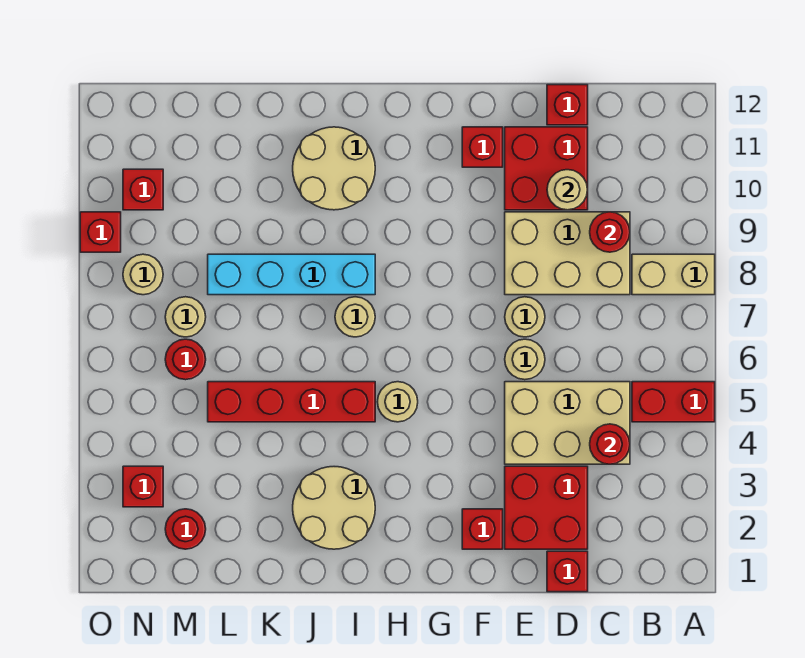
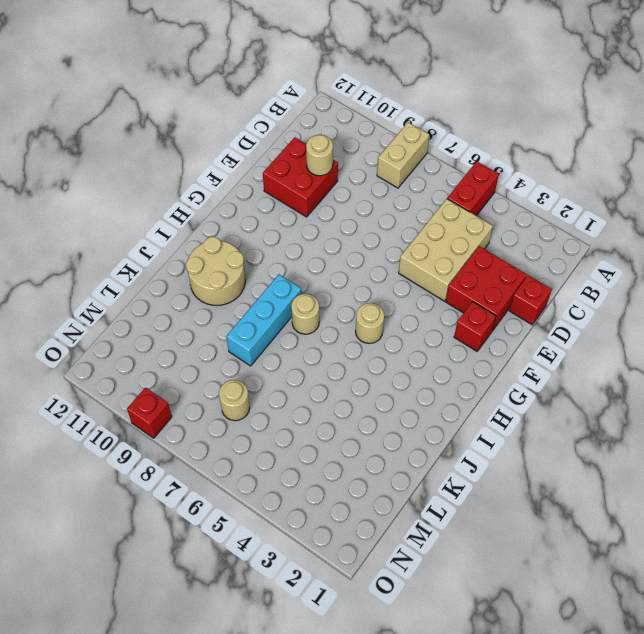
cyan 1x3 brick [226,275,301,366] -> cyan 1x4 brick [208,254,375,295]
none -> tan 2x3 brick [505,212,630,295]
none -> red 1x1 brick [547,85,588,125]
none -> tan 1x1 round brick [505,339,545,380]

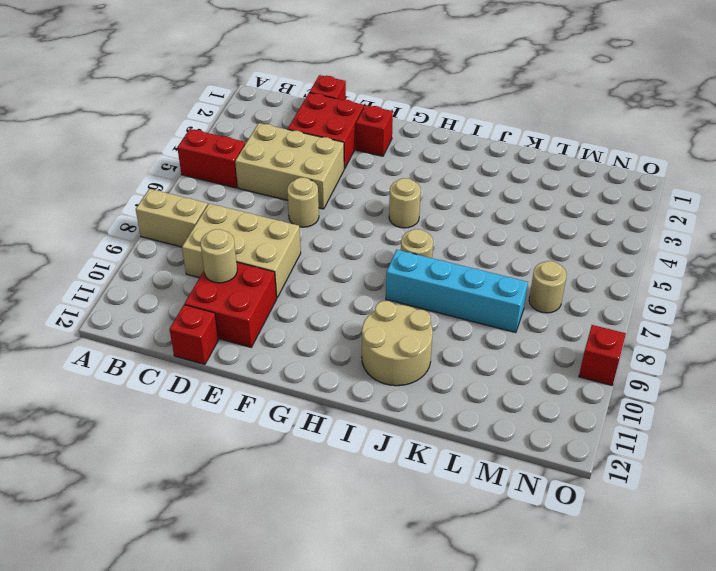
none -> tan 1x1 round brick [505,297,545,337]
none -> red 1x1 brick [462,127,503,167]
none -> tan 2x2 round brick [293,467,375,549]

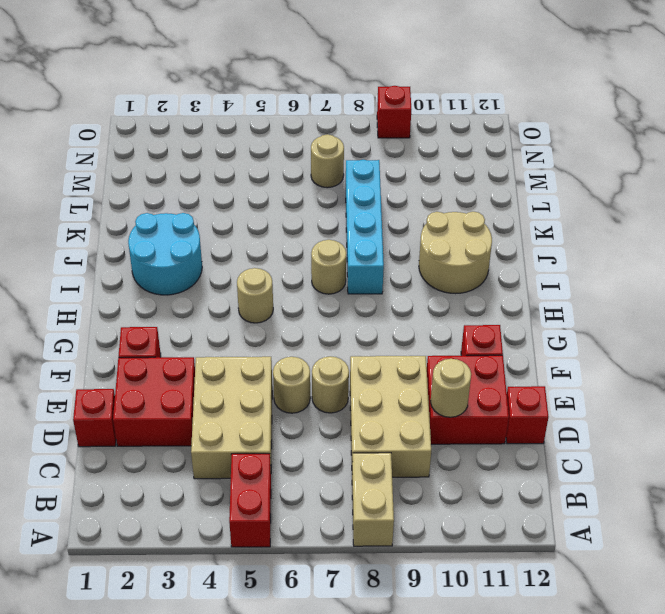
cyan 2x2 round brick [128,213,202,295] -> tan 2x2 round brick [293,467,375,549]
none -> red 1x4 brick [208,382,375,422]
none -> red 1x1 round brick [165,509,206,549]
none -> red 1x1 round brick [165,339,206,380]

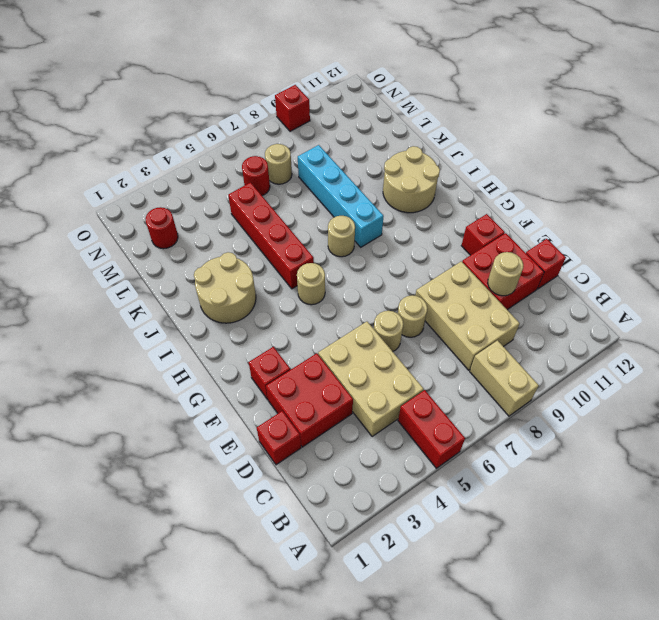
none -> red 1x1 brick [123,466,163,507]
none -> tan 1x1 round brick [123,254,163,295]
none -> red 1x1 brick [123,169,163,210]

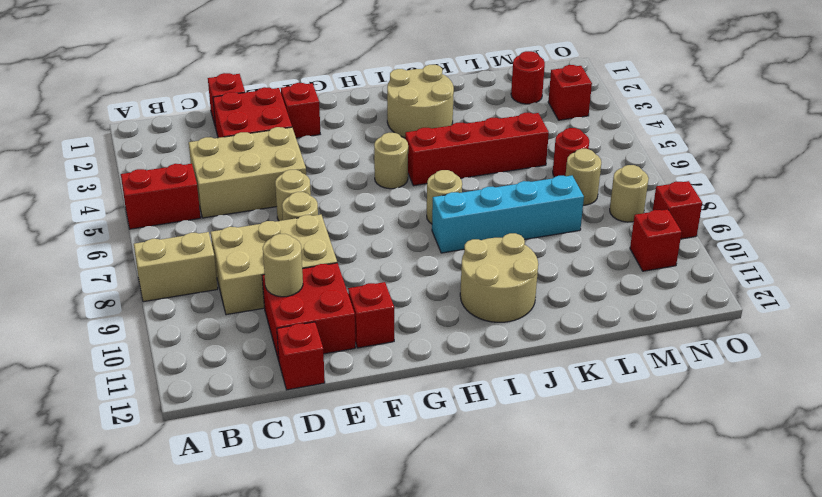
none -> red 1x1 round brick [590,424,630,464]
none -> red 1x1 round brick [590,212,630,252]

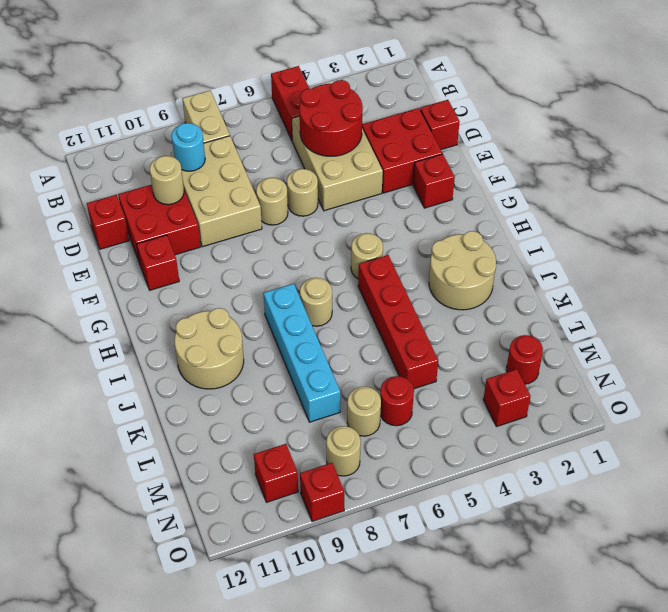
red 2x2 round brick [299,80,363,156] -> red 1x1 round brick [590,424,630,464]
cyan 1x1 round brick [172,123,205,171] -> red 1x1 round brick [590,212,630,252]

